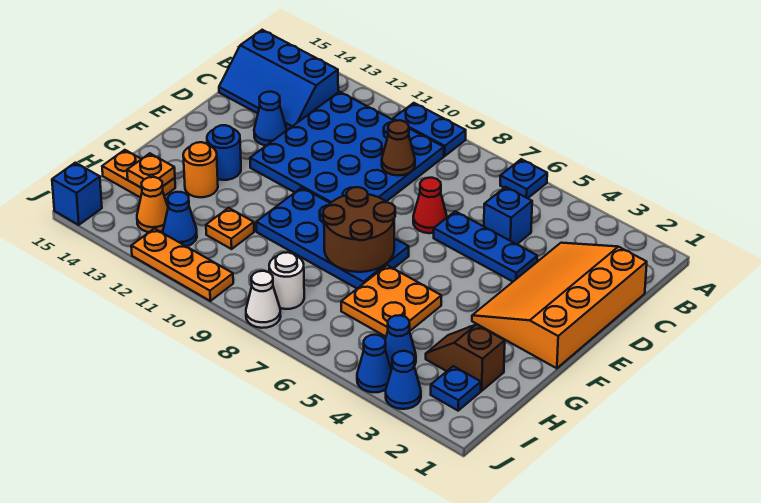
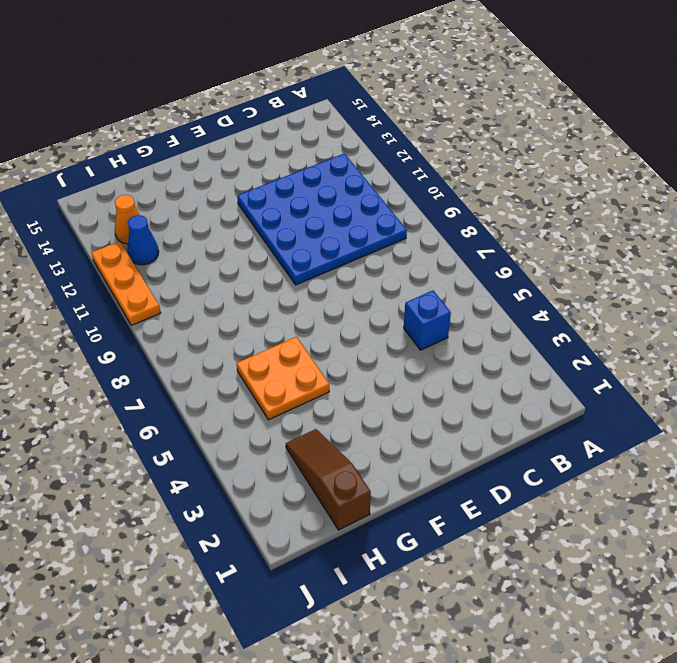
brown 1x3 slope [286,429,371,530] -> brown 1x2 slope [426,325,505,391]
none -> blue 1x1 plate [500,159,547,198]
none -> blue 1x2 plate [393,103,466,156]
none -> blue 2x3 slope [219,30,338,130]

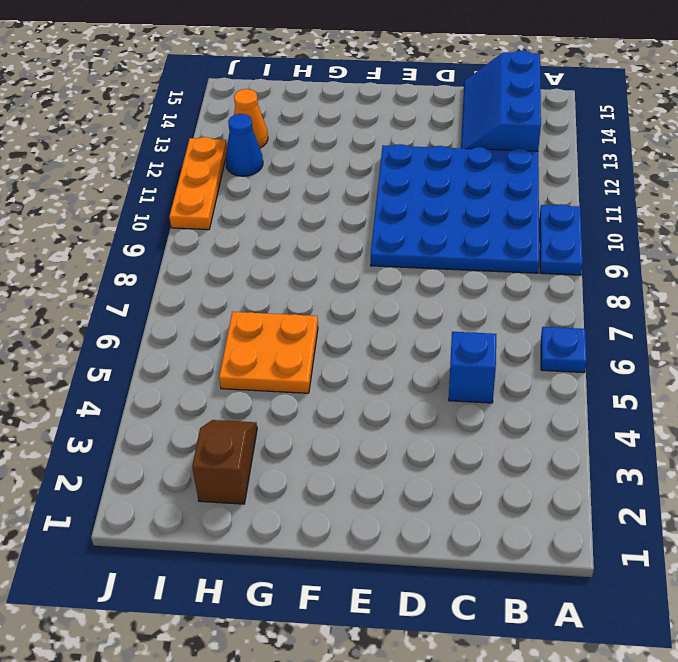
none -> orange 3x4 slope [472,243,647,368]
none -> blue 1x3 plate [434,211,537,282]
none -> red 1x1 cone [413,178,447,233]

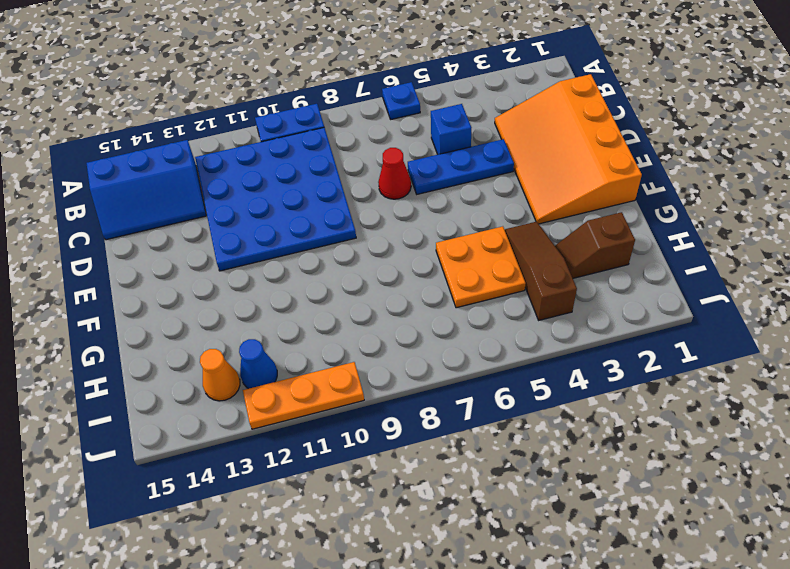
brown 1x3 slope [505,222,577,320] -> blue 1x1 cone [385,315,416,370]
none -> blue 1x1 cone [254,92,287,146]
none -> blue 2x4 plate [256,188,409,288]
none -> blue 1x1 round brick [207,125,241,180]

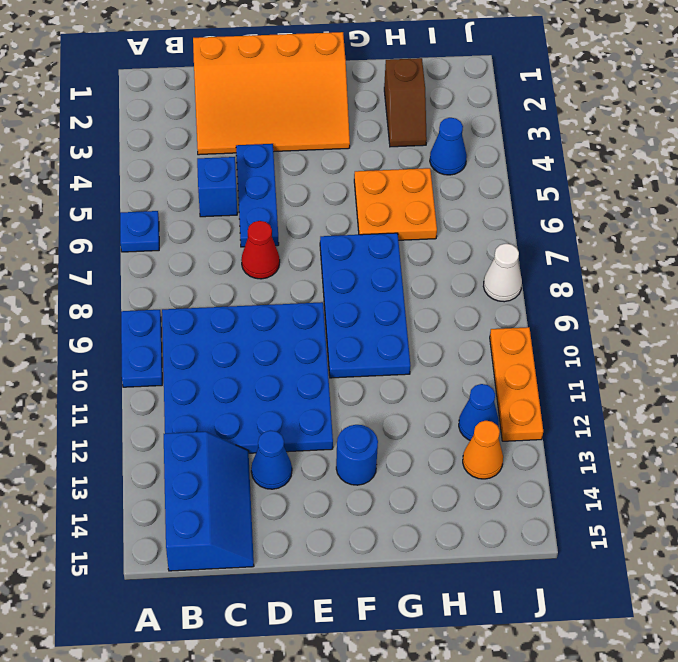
none -> orange 1x1 round brick [183,142,218,197]
none -> orange 1x1 plate [206,208,254,249]
none -> orange 1x2 plate [102,150,175,198]

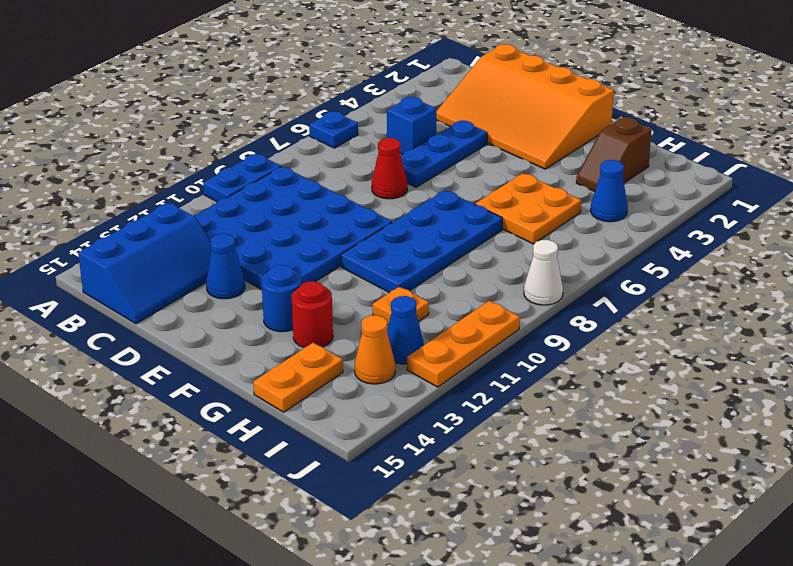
red 1x1 round brick [292,281,333,347] -> orange 1x1 round brick [183,142,218,197]
none -> blue 1x1 plate [431,366,481,411]
none -> white 1x1 round brick [269,252,304,309]
none -> blue 1x1 cone [386,351,421,409]

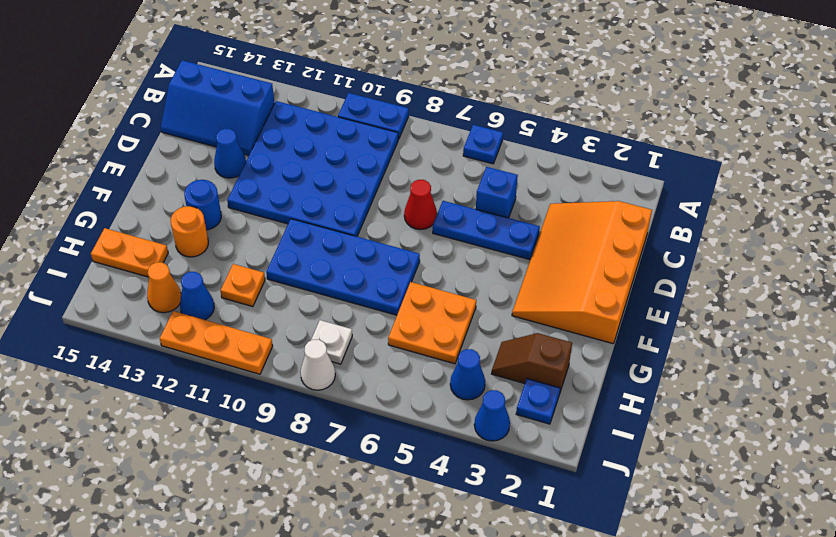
white 1x1 plate [311,320,352,364] -> white 1x1 round brick [269,252,304,309]
none -> blue 1x1 cone [357,335,391,392]
none -> blue 1x1 brick [52,163,102,225]
none -> brown 1x1 cone [382,120,415,176]

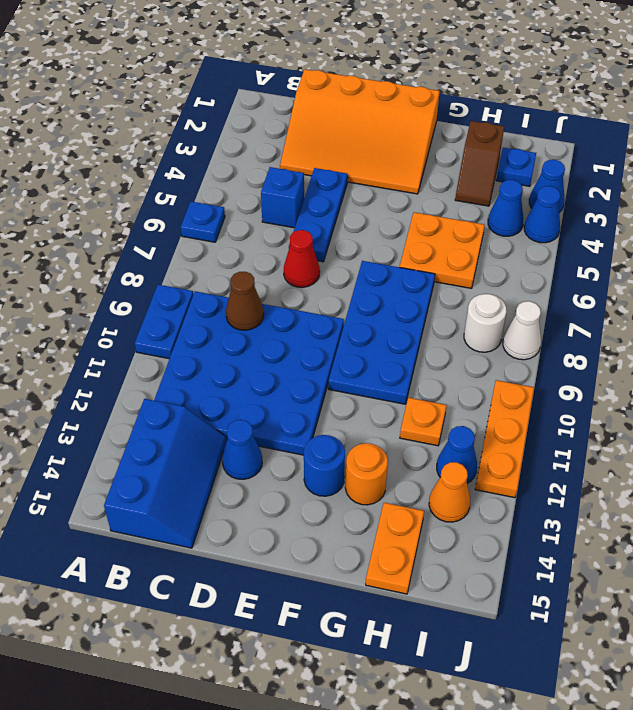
none -> blue 1x1 brick [52,163,102,225]
none -> brown 2x2 round brick [323,187,395,272]
none -> orange 1x1 plate [127,153,175,188]

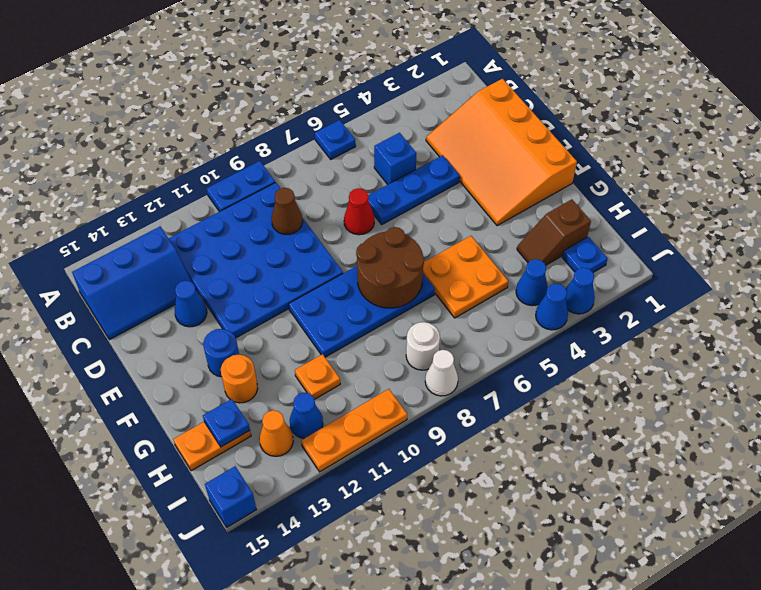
blue 1x1 plate [203,399,250,447] -> orange 1x1 plate [127,153,175,188]

